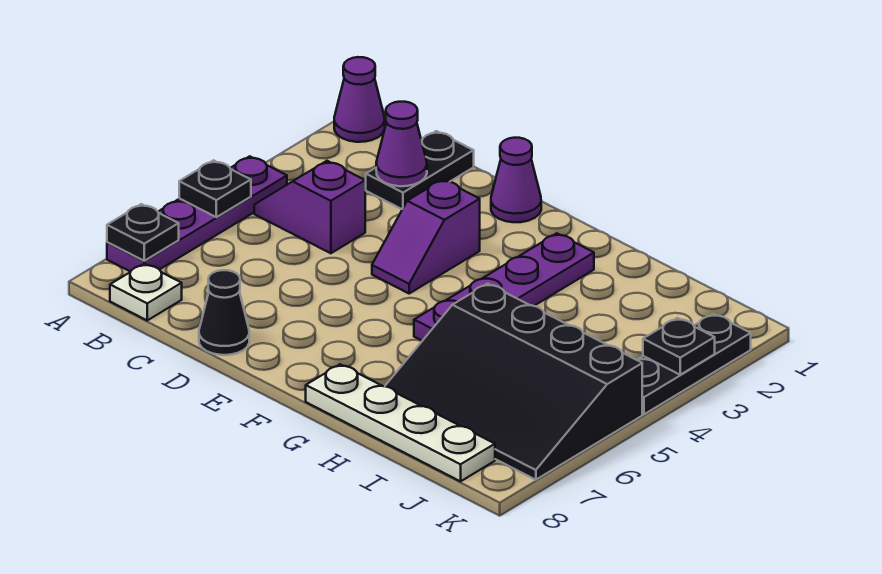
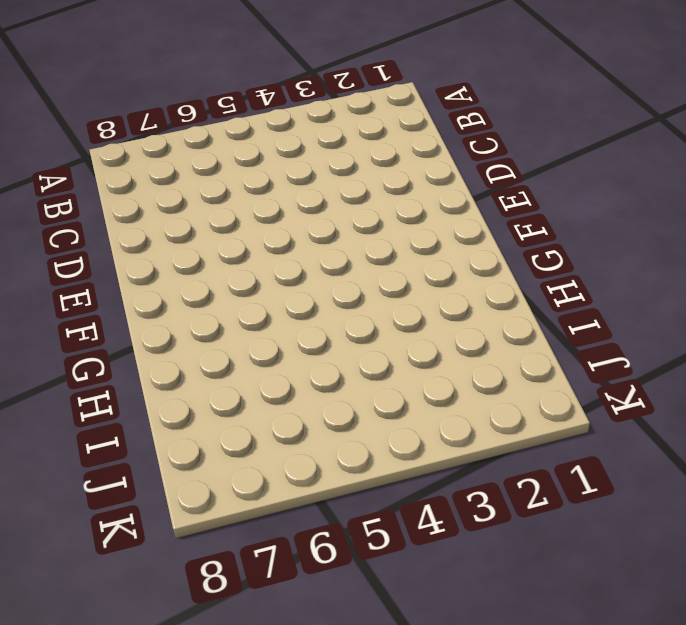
none -> purple 1x1 cone [334,57,385,142]
none -> purple 1x4 plate [107,156,287,272]
none -> purple 1x2 slope [254,161,365,253]

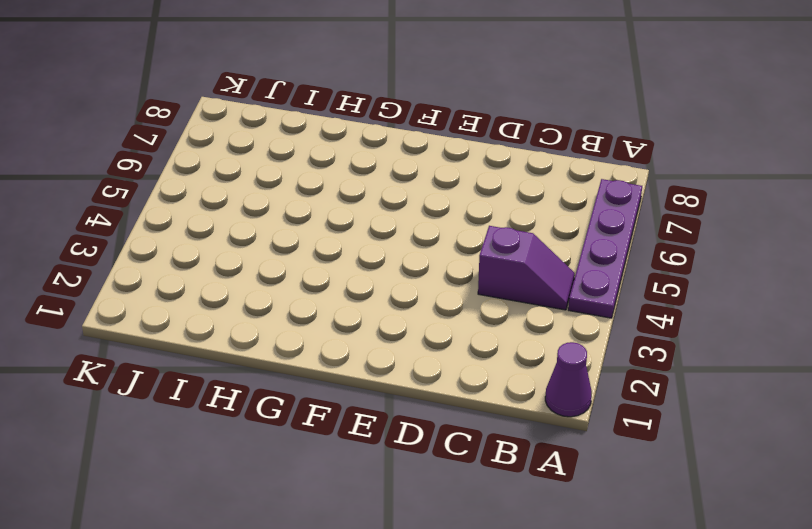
none -> white 1x1 plate [110,264,182,320]
none -> black 1x2 plate [366,131,474,209]
none -> black 1x1 cone [199,270,249,355]

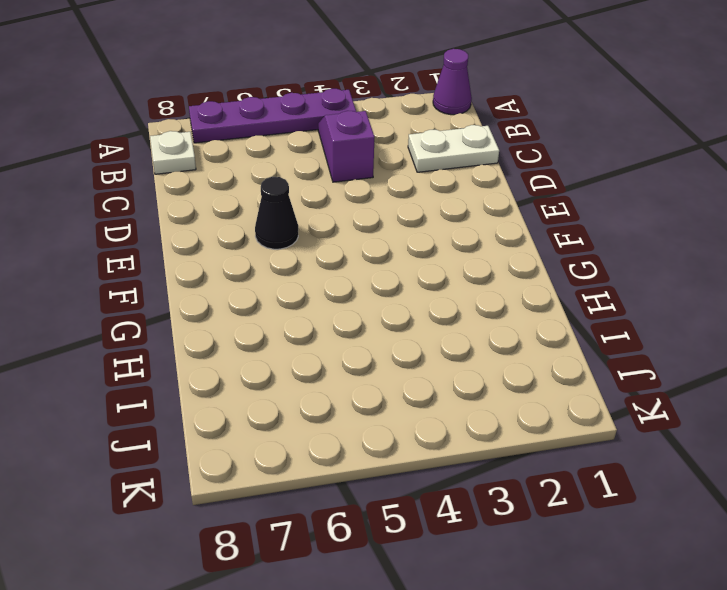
white 1x2 plate [408,125,499,172] -> black 1x2 plate [366,131,474,209]
black 1x1 cone [255,177,298,249] -> black 1x1 cone moved to [199,270,249,355]
none -> purple 1x1 cone [491,138,541,222]
none -> purple 1x2 slope [372,180,480,293]
none -> purple 1x4 plate [414,233,594,341]

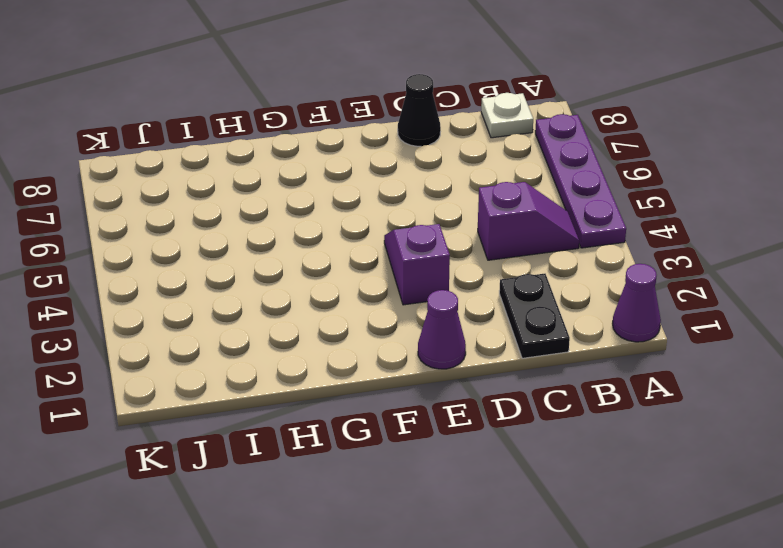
none -> purple 1x4 plate [414,233,594,341]
none -> white 1x4 plate [306,364,495,481]
none -> black 3x4 slope [385,284,642,480]

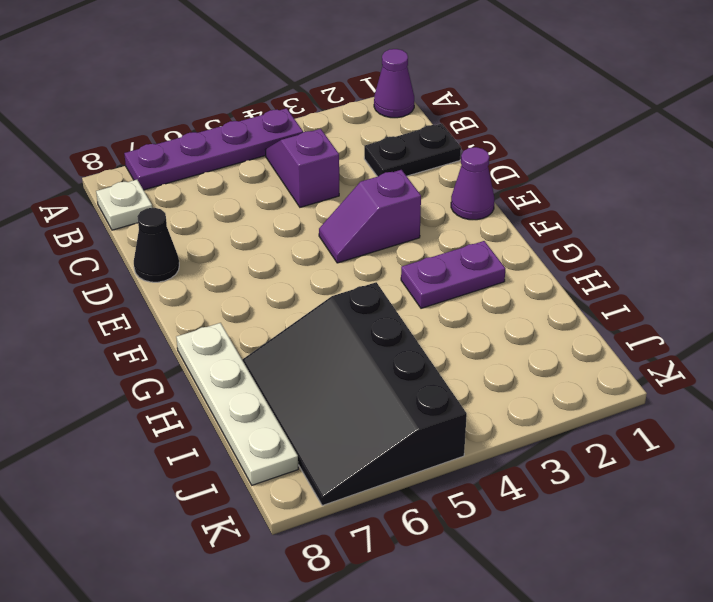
purple 1x2 plate [401,241,505,308] -> purple 1x4 plate [414,233,594,341]
none -> black 1x3 plate [638,314,751,414]
none -> black 1x1 plate [179,160,251,217]
none -> black 1x1 plate [107,204,179,261]

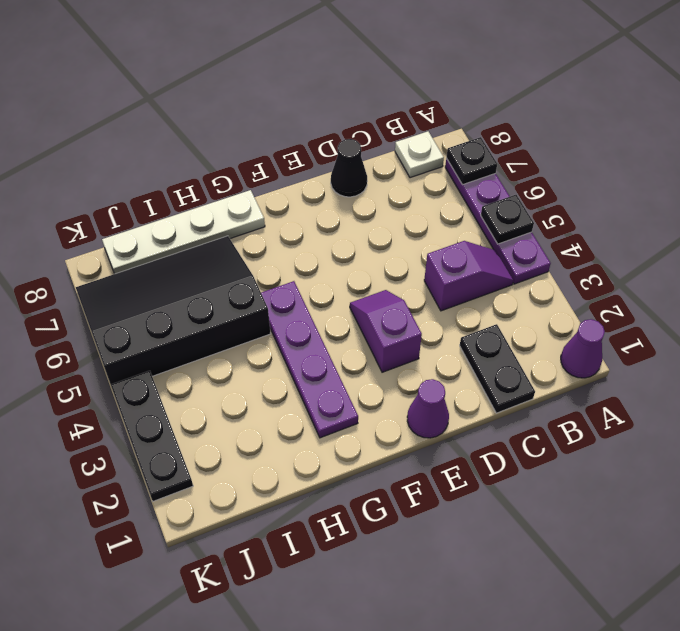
none -> purple 1x1 cone [376,102,427,186]
none -> black 1x1 plate [643,318,715,375]

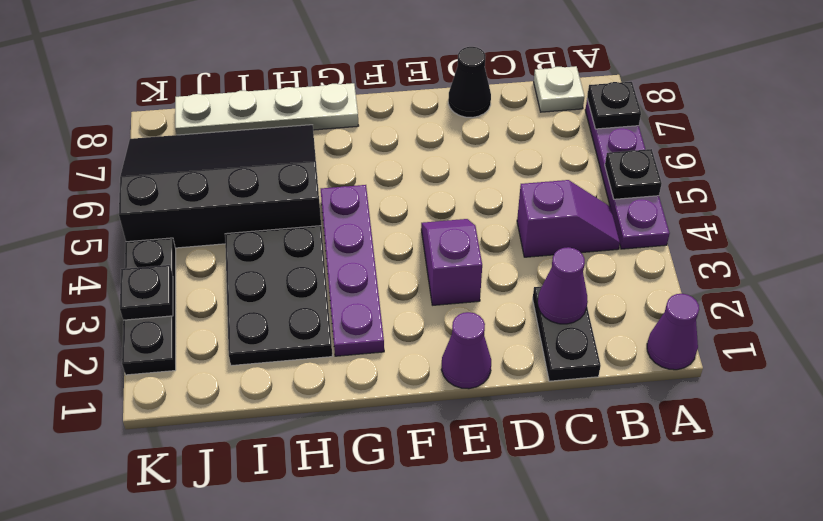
black 2x3 plate [225,226,332,366] -> none

